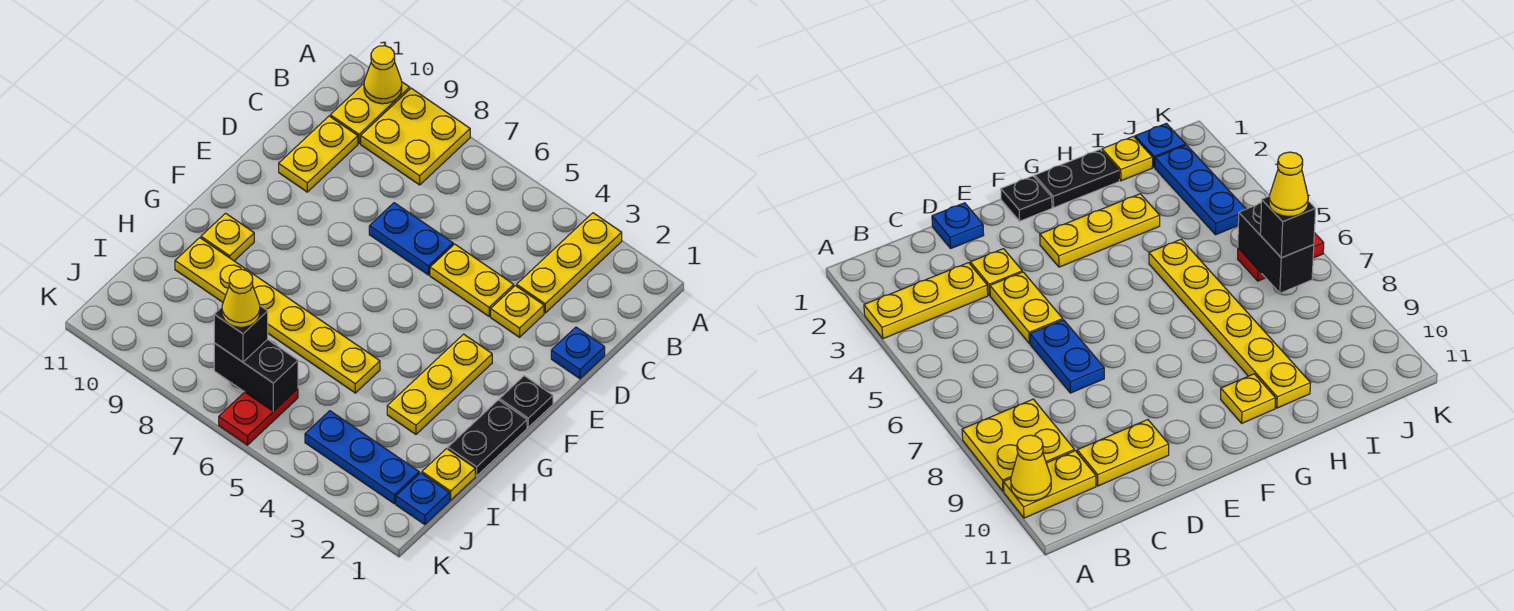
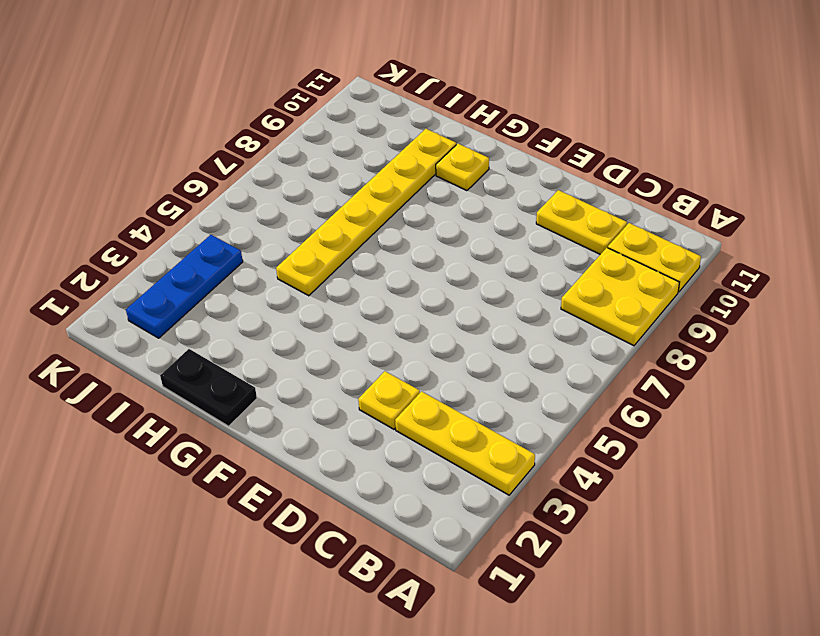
none -> blue 1x1 plate [551,327,605,379]
none -> yellow 1x2 plate [430,244,514,316]
none -> blue 1x2 plate [369,203,453,275]

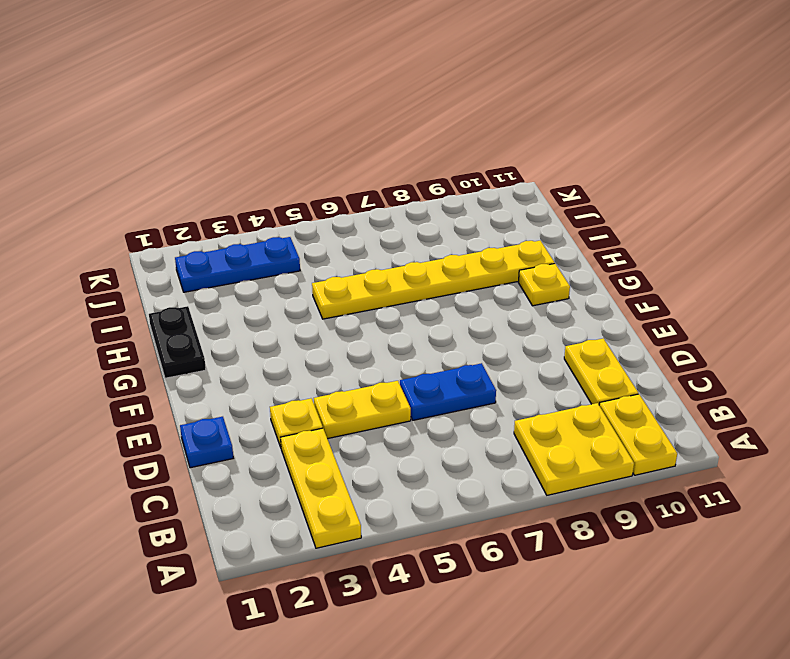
none -> black 1x1 plate [500,376,553,427]
none -> yellow 1x3 plate [387,334,492,434]
none -> yellow 1x1 plate [422,449,475,500]

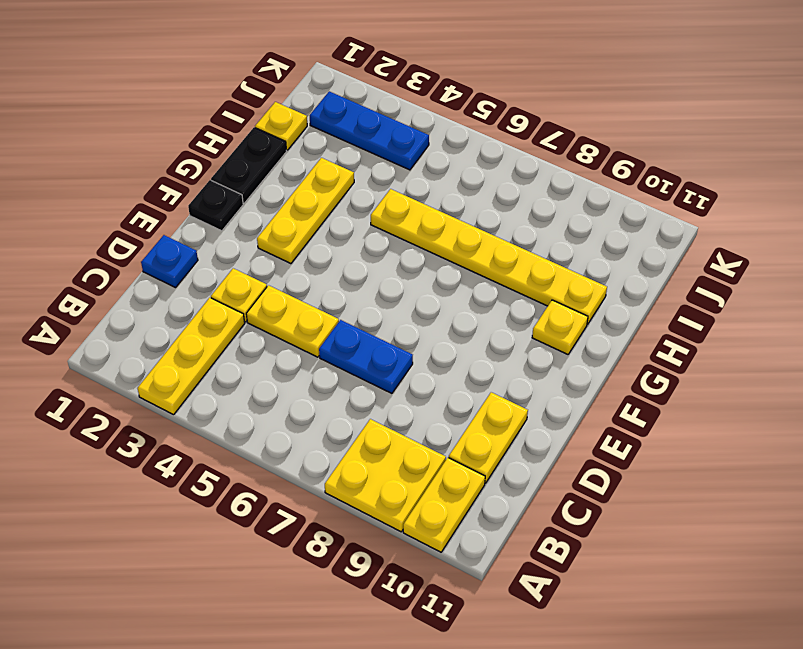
none -> blue 1x1 plate [396,473,450,525]
none -> red 1x2 plate [219,389,298,445]
none -> yellow 1x1 cone [364,46,402,104]

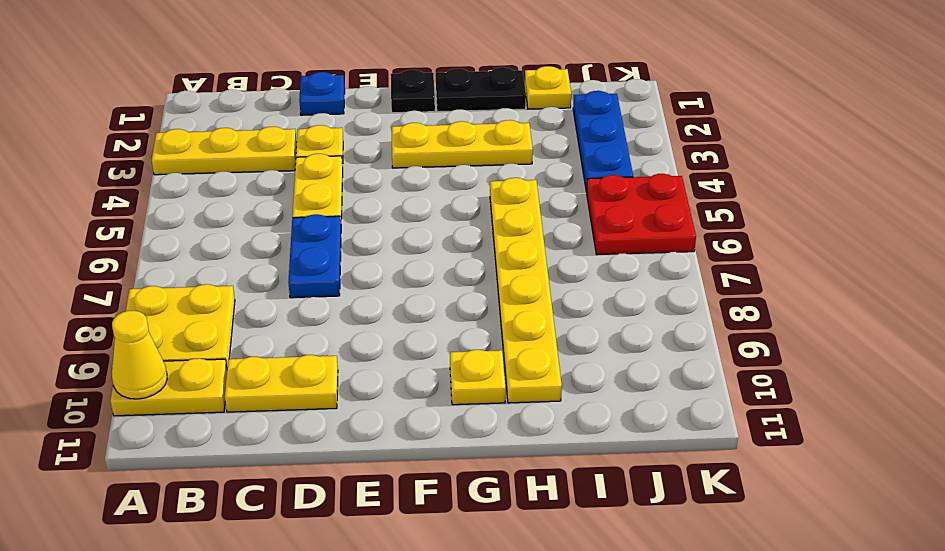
red 2x2 plate [587,174,696,255] -> red 1x2 plate [219,389,298,445]
none -> blue 1x1 plate [396,473,450,525]
none -> black 1x2 brick [214,339,298,411]
none -> black 1x1 brick [214,306,268,362]

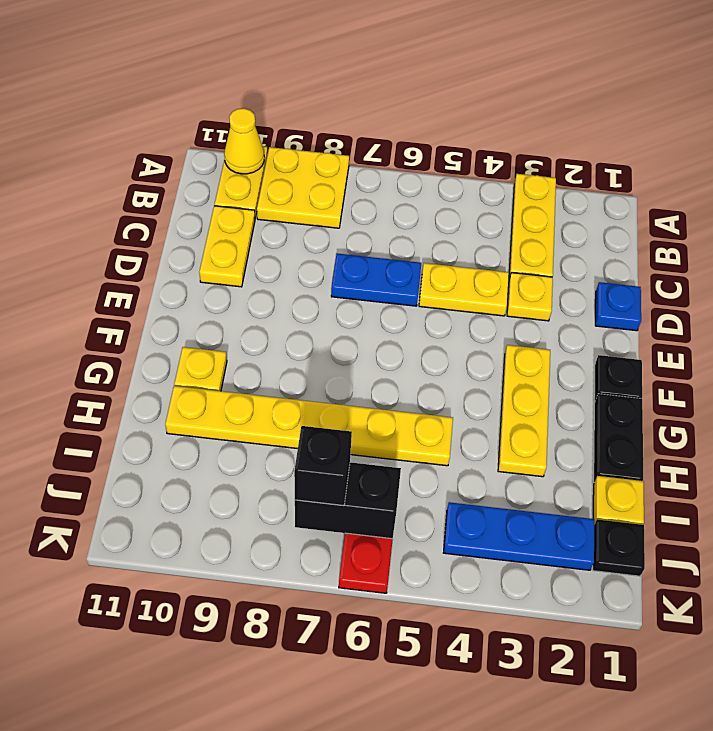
black 1x1 plate [593,519,645,576] -> blue 1x1 plate [396,473,450,525]
none -> yellow 1x1 cone [222,270,260,327]

